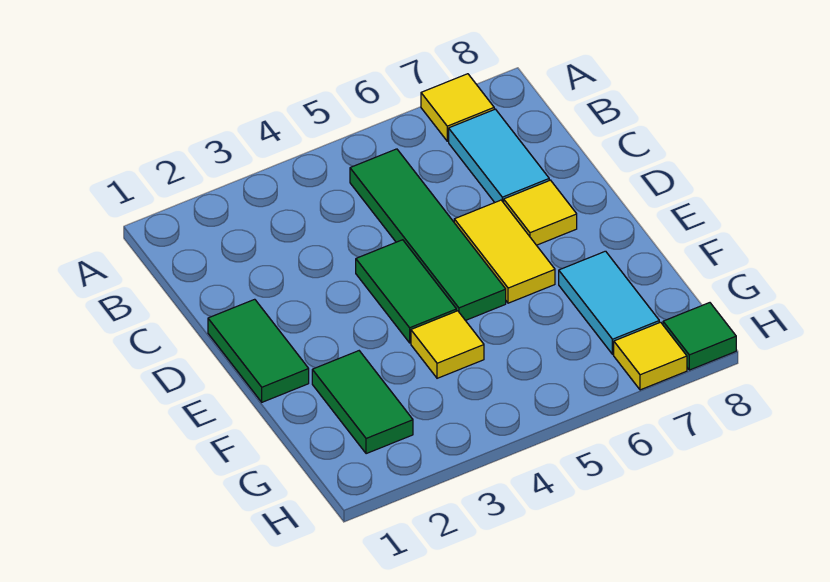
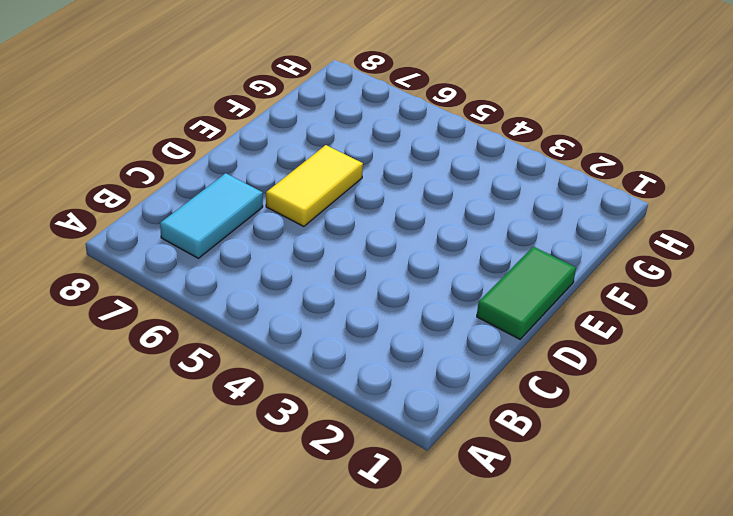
none -> yellow 1x1 tile [421,74,494,141]
none -> green 1x4 tile [350,149,506,321]
none -> green 1x2 tile [356,240,456,343]

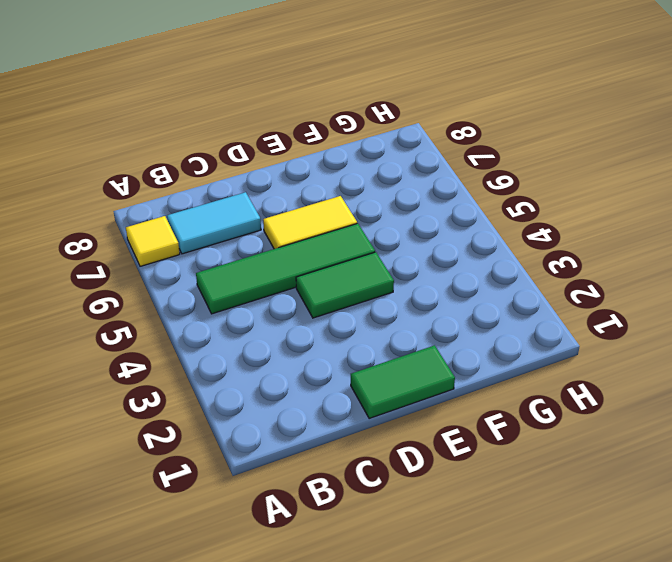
none -> yellow 1x1 tile [504,180,577,245]
none -> green 1x2 tile [312,351,413,454]
none -> yellow 1x1 tile [411,311,484,378]

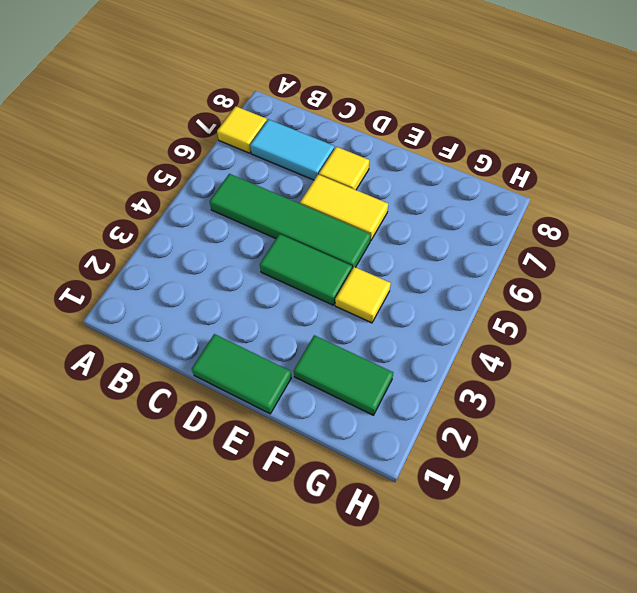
none -> cyan 1x2 tile [559,251,659,354]
none -> yellow 1x1 tile [614,322,687,390]
none -> green 1x1 tile [663,303,736,370]

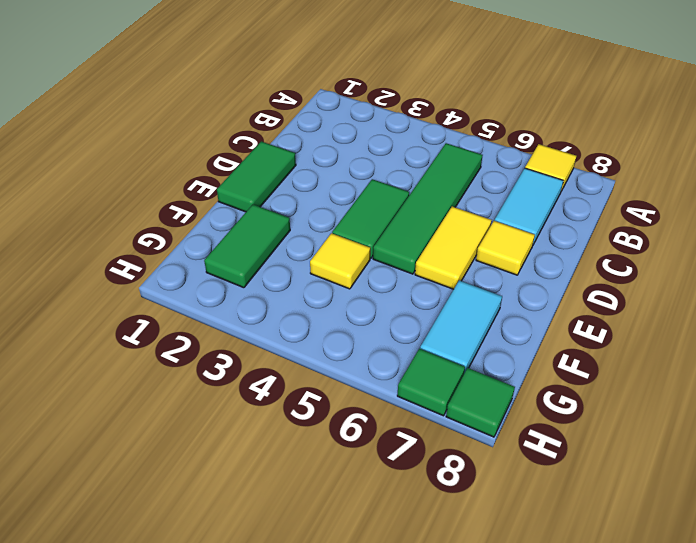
green 1x1 tile [397,349,465,416] -> yellow 1x1 tile [614,322,687,390]

